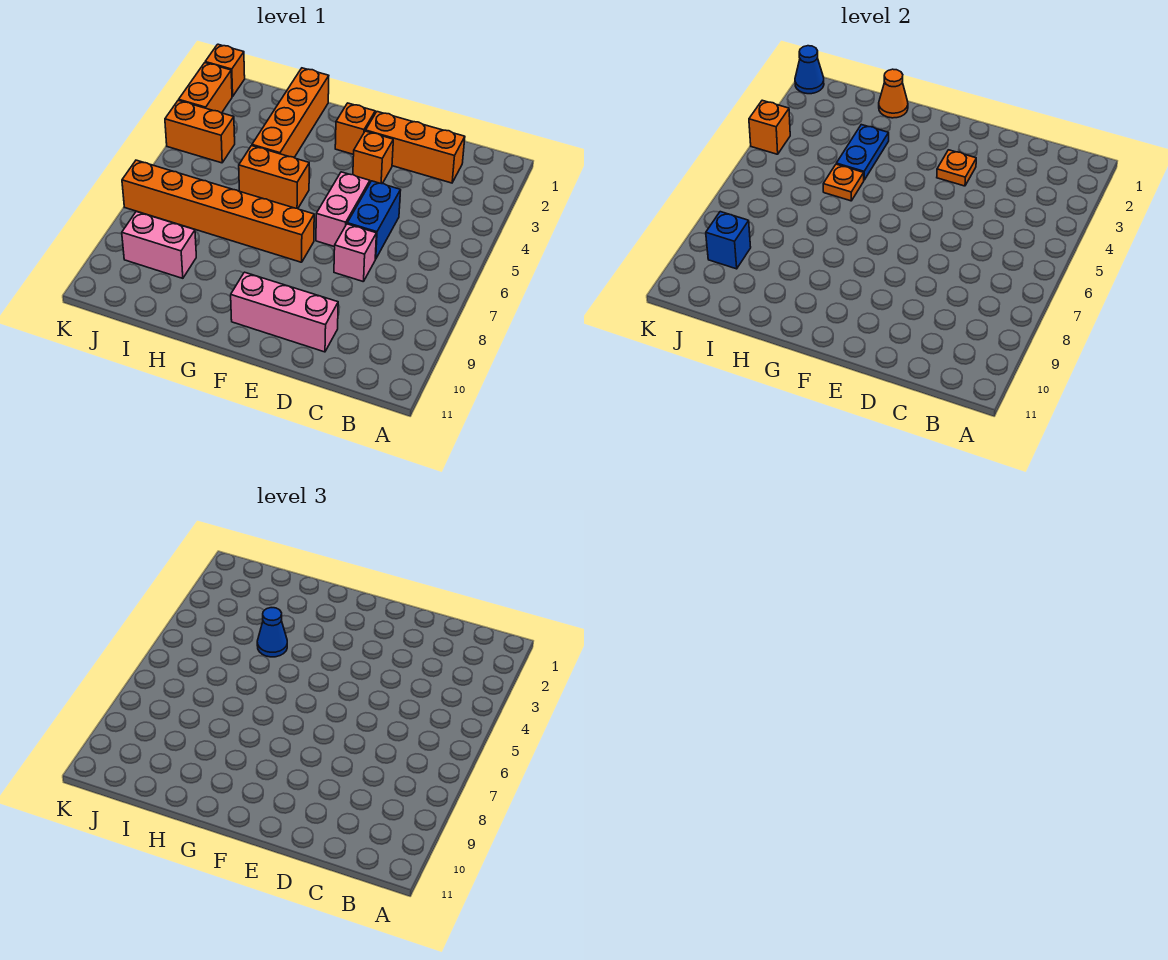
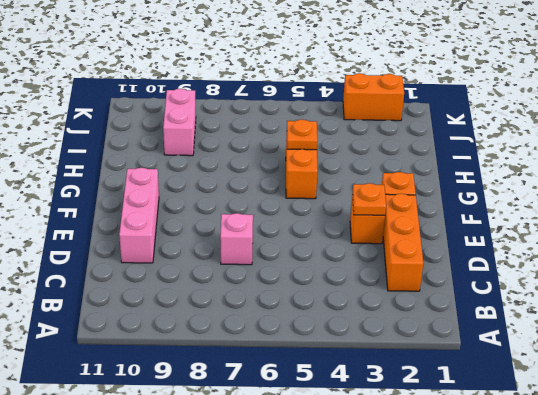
none -> blue 1x2 brick [347,181,401,259]
none -> pink 1x2 brick [316,172,370,247]
none -> orange 1x6 brick [122,160,314,262]

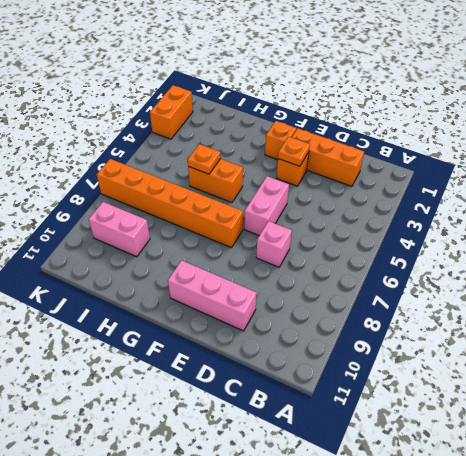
none -> blue 1x2 brick [347,181,401,259]
none -> orange 1x4 brick [252,68,329,157]
none -> orange 1x2 brick [165,100,235,163]

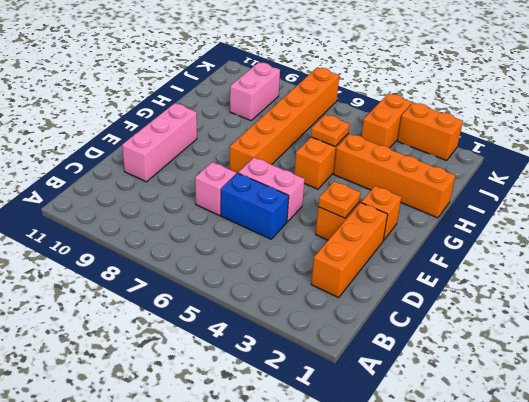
none -> orange 1x1 brick [205,44,245,97]
none -> orange 1x1 cone [879,69,908,118]
none -> blue 1x2 plate [836,125,889,180]

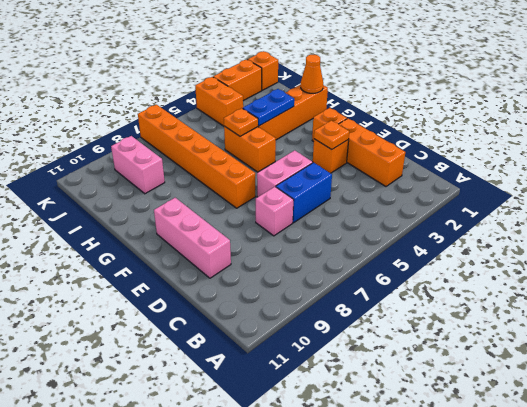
none -> blue 1x1 brick [706,212,751,269]
none -> blue 1x1 cone [795,46,824,94]
none -> orange 1x1 brick [749,100,790,154]

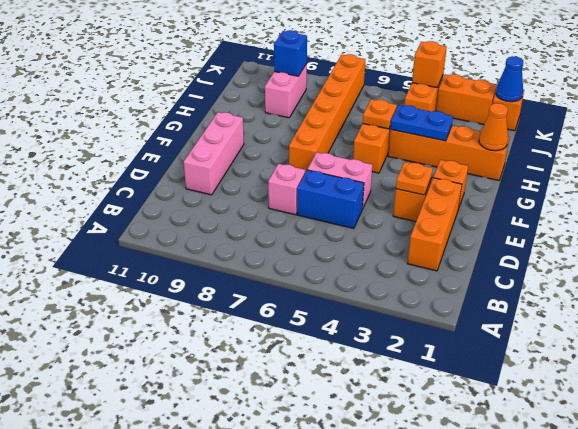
none -> blue 1x1 cone [257,608,287,657]

